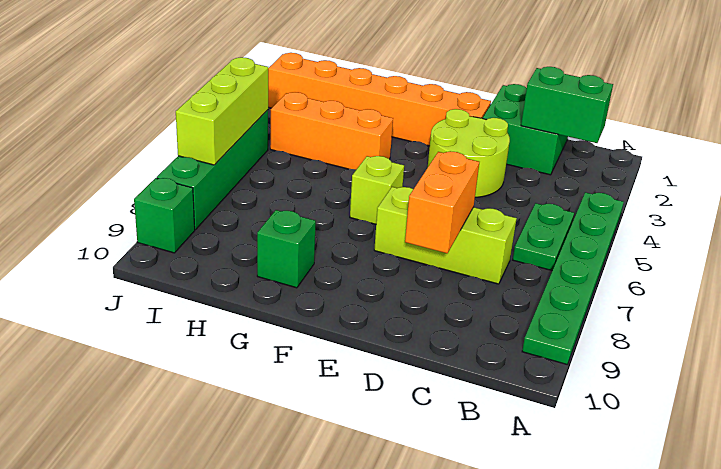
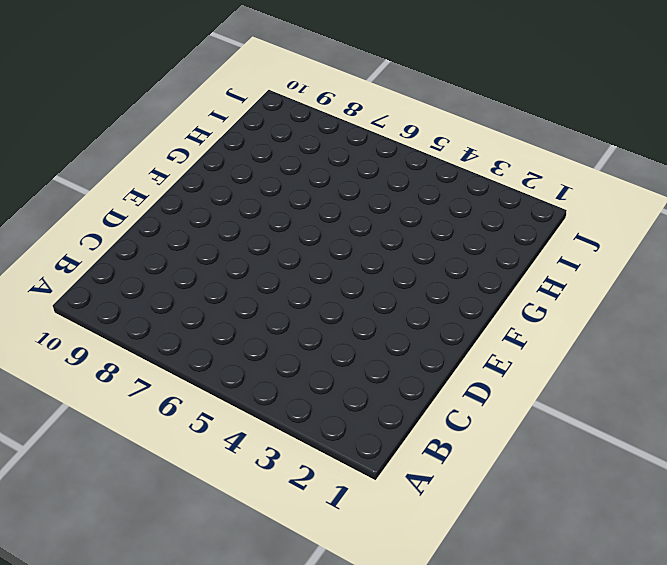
none -> green 1x6 plate [522,192,624,364]
none -> green 1x2 plate [513,203,574,271]
none -> green 2x2 brick [483,84,568,175]

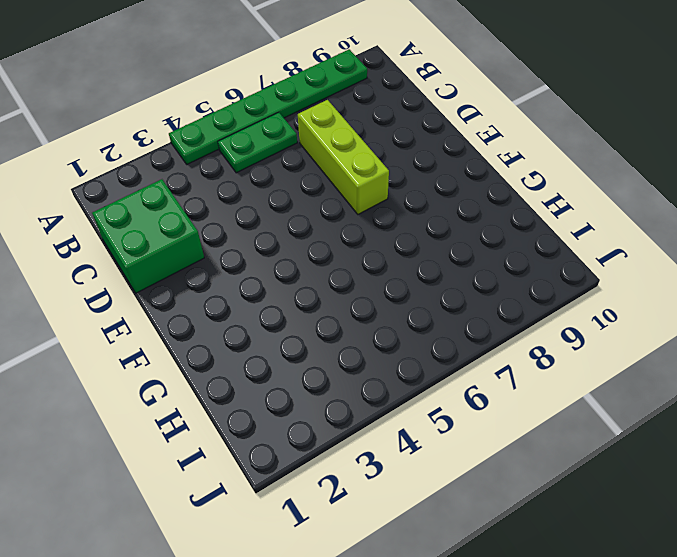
none -> lime 2x2 round brick [428,109,510,197]
none -> orange 1x6 brick [268,53,491,146]
none -> lime 1x1 brick [350,156,404,224]

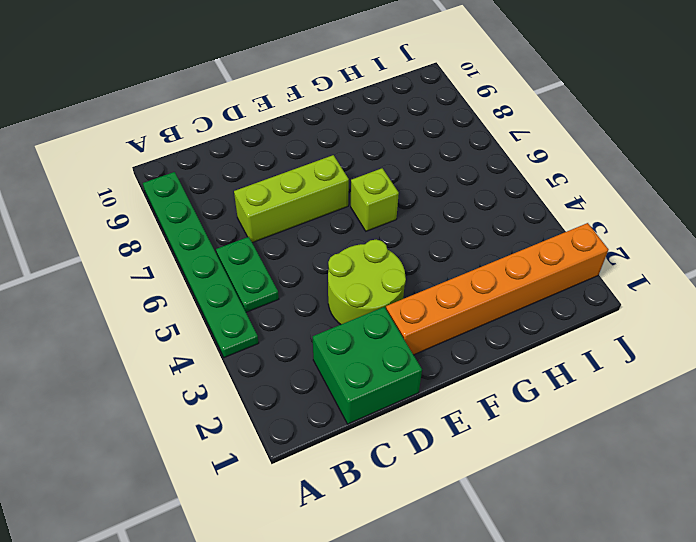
none -> orange 1x3 brick [270,92,393,169]
none -> green 1x1 brick [257,210,316,288]
none -> green 1x4 brick [157,110,268,230]

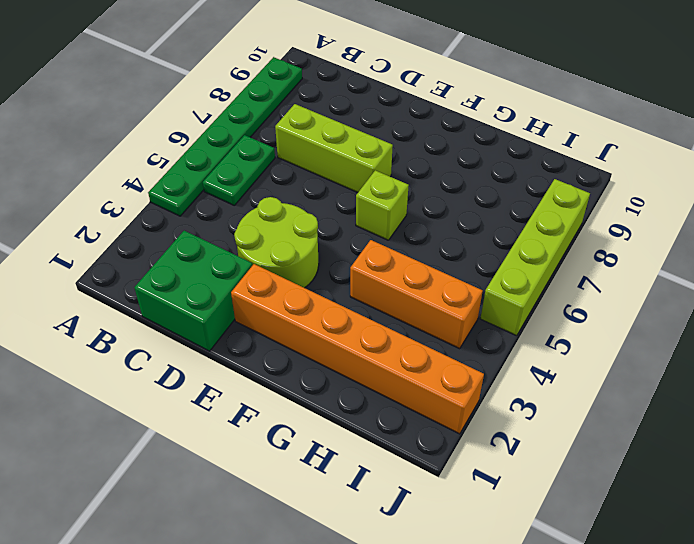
lime 1x4 brick [480,179,590,336] -> green 1x4 brick [157,110,268,230]
none -> green 1x1 brick [257,210,316,288]
none -> green 1x1 brick [134,178,195,253]
none -> green 1x2 brick [521,67,613,143]

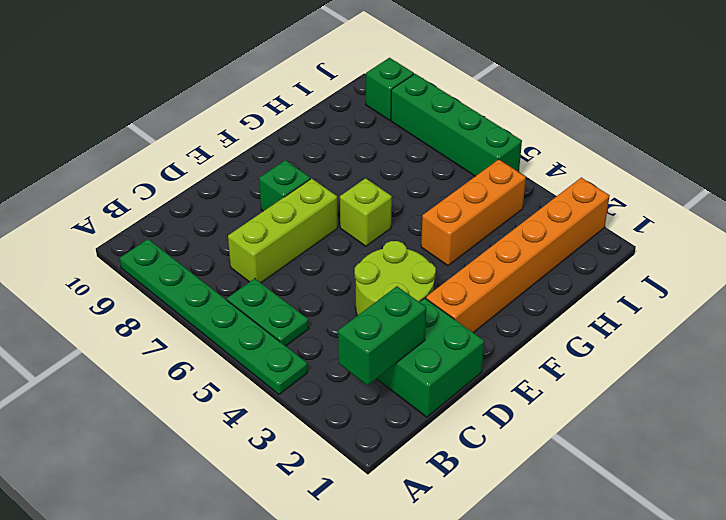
green 1x1 brick [259,160,310,211] -> green 1x1 brick moved to [257,210,316,288]
none -> orange 1x2 brick [405,151,479,253]
none -> lime 1x3 brick [176,57,268,165]

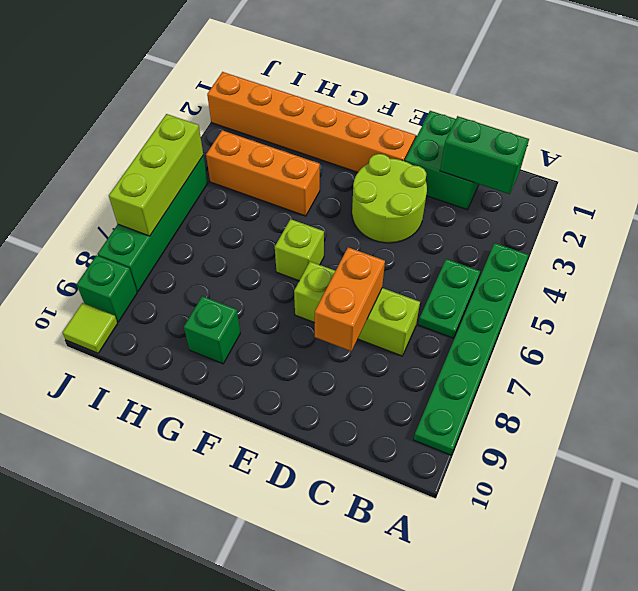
lime 1x1 tile [63,303,118,353] -> none

